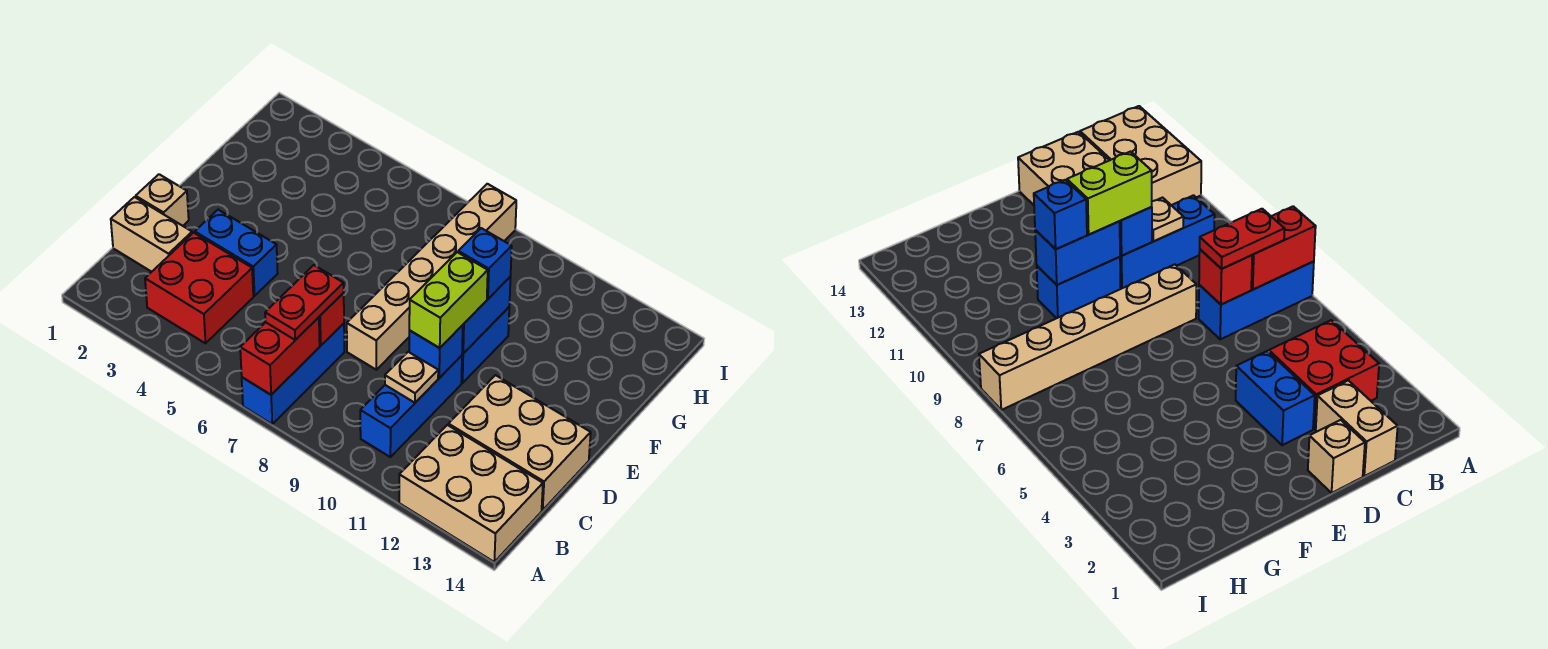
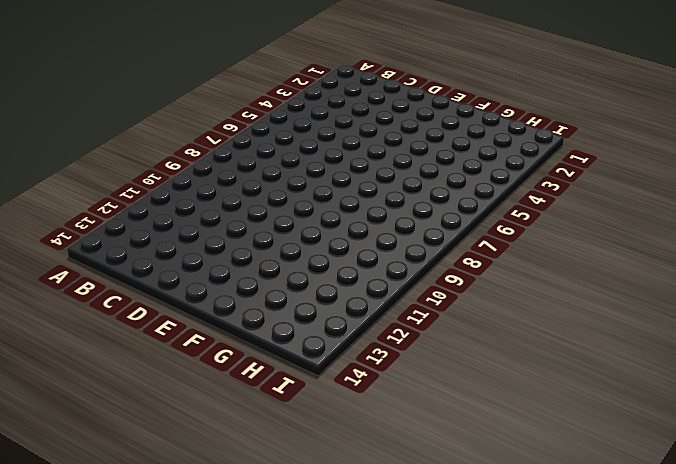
none -> blue 1x3 brick [242,323,344,424]
none -> tan 2x3 brick [399,425,543,562]
none -> red 2x2 brick [145,233,253,343]

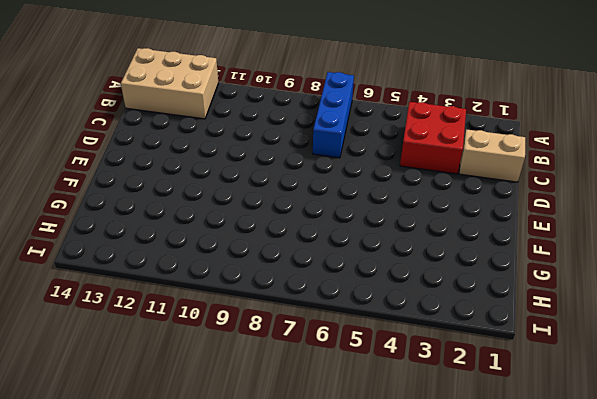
none -> blue 1x3 brick [360,356,462,457]
none -> tan 2x3 brick [448,375,591,510]
none -> tan 1x1 brick [136,174,189,226]

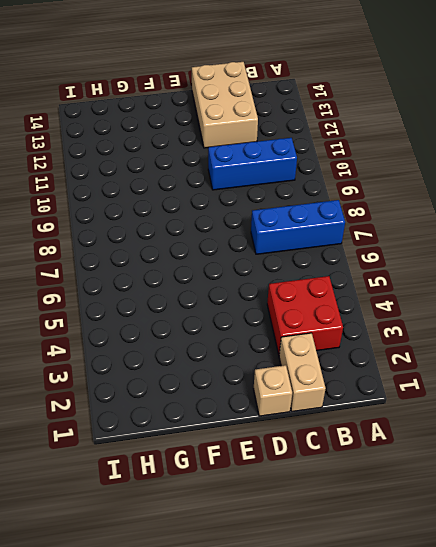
none -> tan 2x3 brick [399,425,543,562]
none -> blue 1x2 brick [195,210,278,296]
none -> tan 1x6 brick [347,184,516,370]

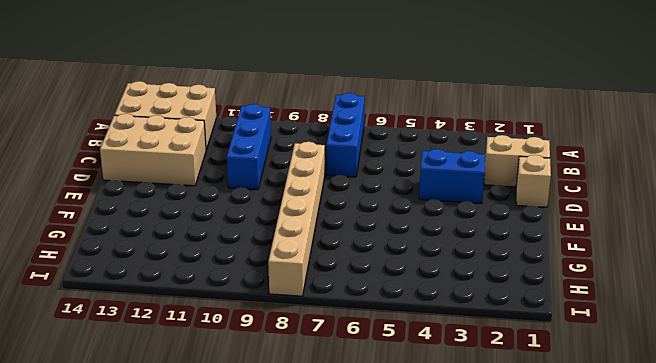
none -> red 2x2 brick [145,233,253,343]
none -> blue 1x2 brick [461,307,509,383]
none -> red 1x2 brick [240,317,320,395]

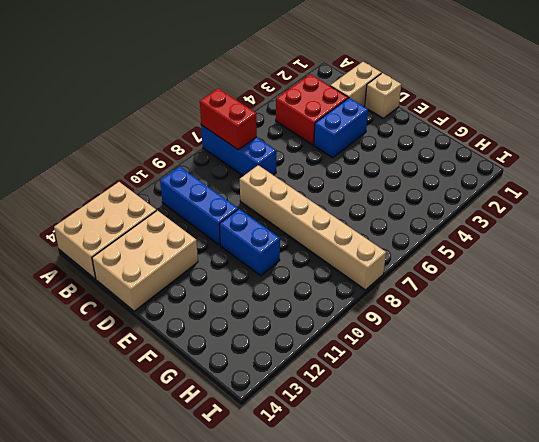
none -> red 1x1 brick [319,293,344,345]
none -> tan 1x1 plate [385,352,438,403]
none -> blue 1x1 brick [409,325,463,378]

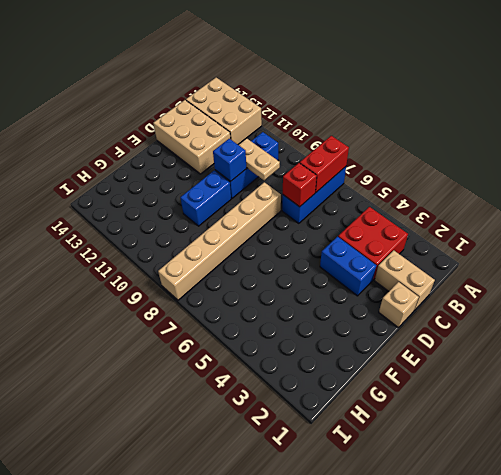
tan 1x2 plate [239,138,280,180] -> tan 1x1 plate [385,352,438,403]
none -> blue 1x2 brick [462,277,511,353]
none -> red 1x2 plate [265,265,344,340]
none -> lime 1x2 brick [409,252,488,348]

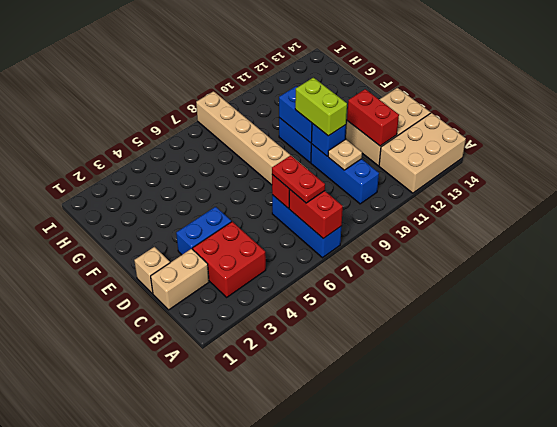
red 1x2 brick [347,89,399,146] -> none
none -> blue 1x1 brick [458,228,512,299]

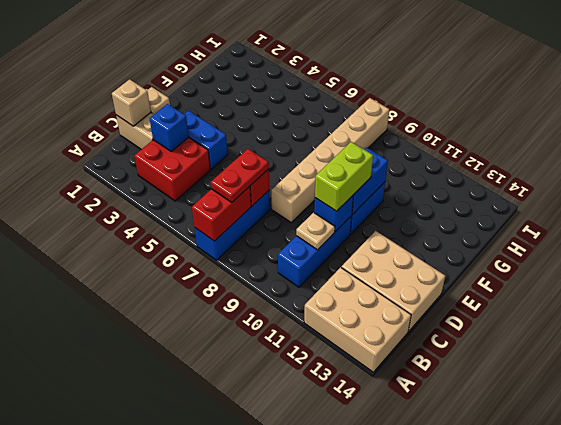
tan 1x1 brick [112,79,151,126] -> none
blue 1x1 brick [150,104,189,151] -> blue 1x1 brick moved to [458,228,512,299]

